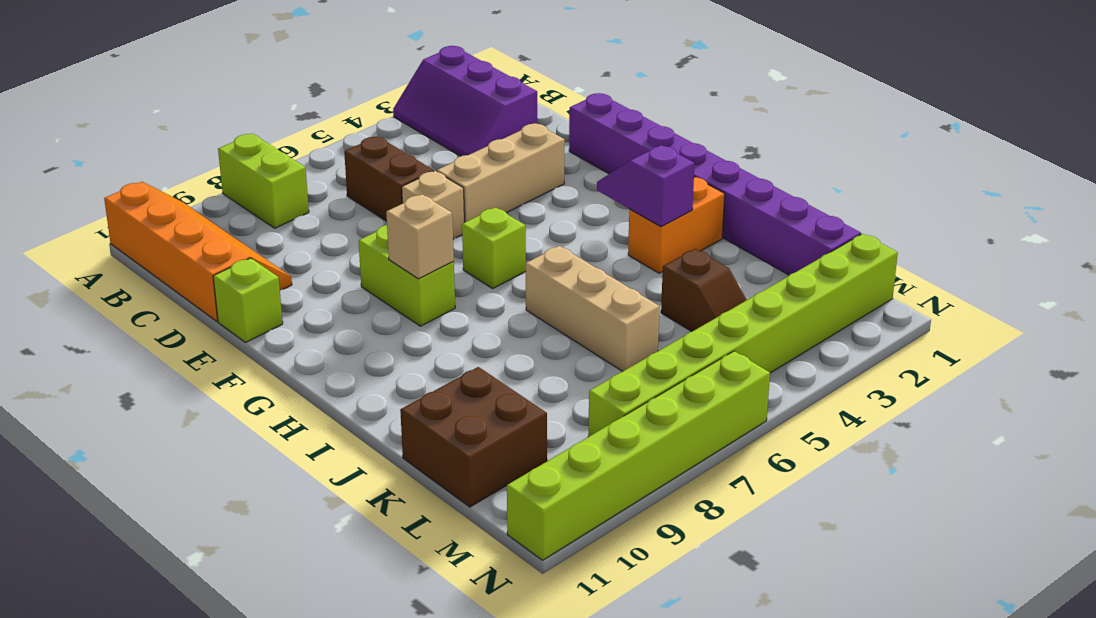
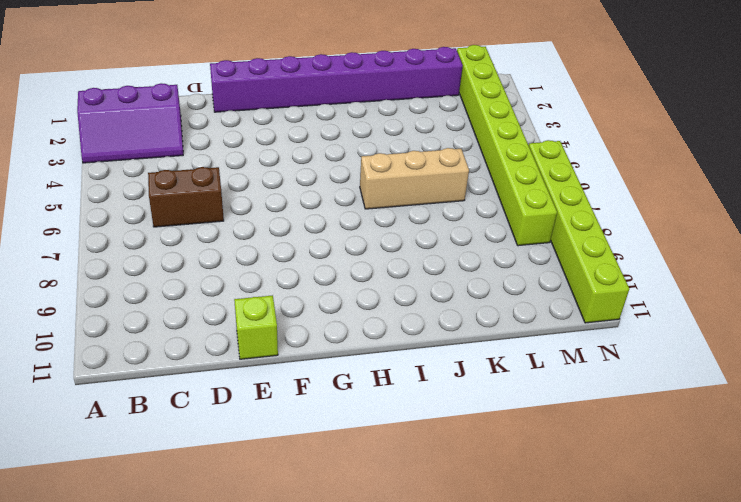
none -> lime 1x2 brick [218,134,309,228]
none -> orange 2x4 slope [104,182,292,321]
none -> tan 1x3 brick [437,124,565,223]

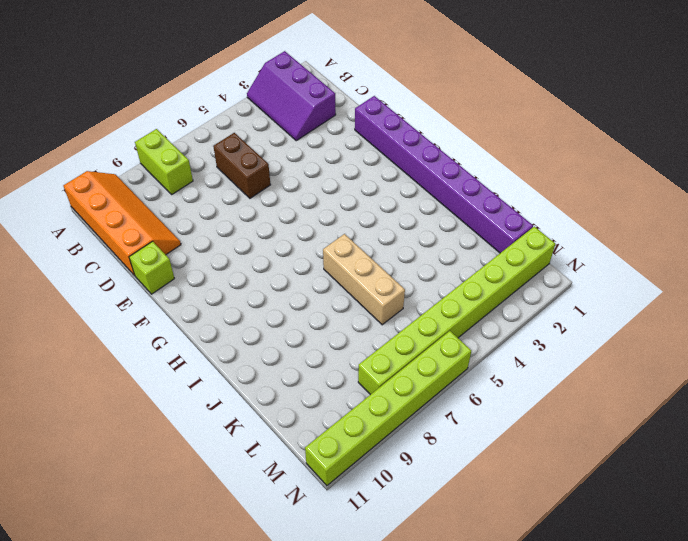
none -> tan 1x3 brick [437,124,565,223]
none -> tan 1x1 brick [402,171,464,239]
none -> lime 1x2 brick [359,225,455,326]

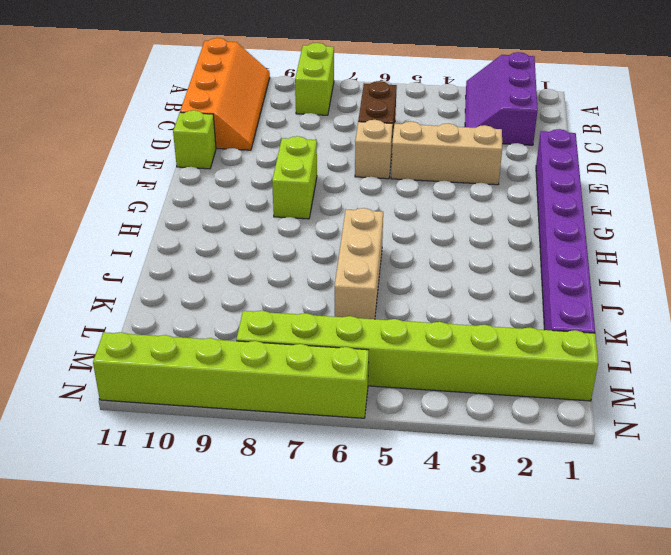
none -> lime 1x1 brick [462,207,526,288]
none -> orange 1x2 brick [628,177,725,273]
none -> brown 1x2 slope [661,249,746,332]

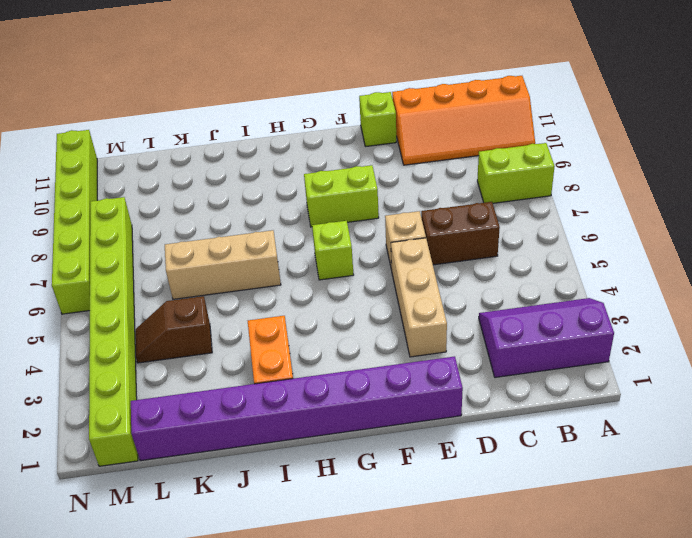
none -> brown 2x2 brick [400,367,547,507]
none -> tan 1x1 brick [386,194,454,279]
none -> purple 1x2 slope [597,145,695,227]

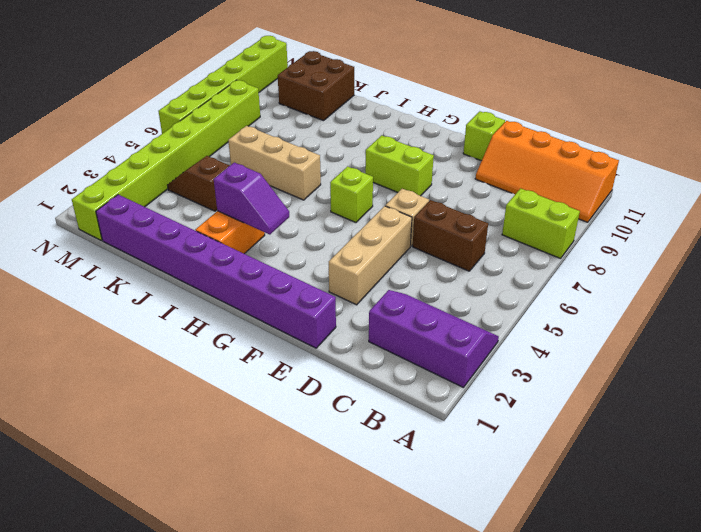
none -> tan 1x1 brick [386,194,454,279]

